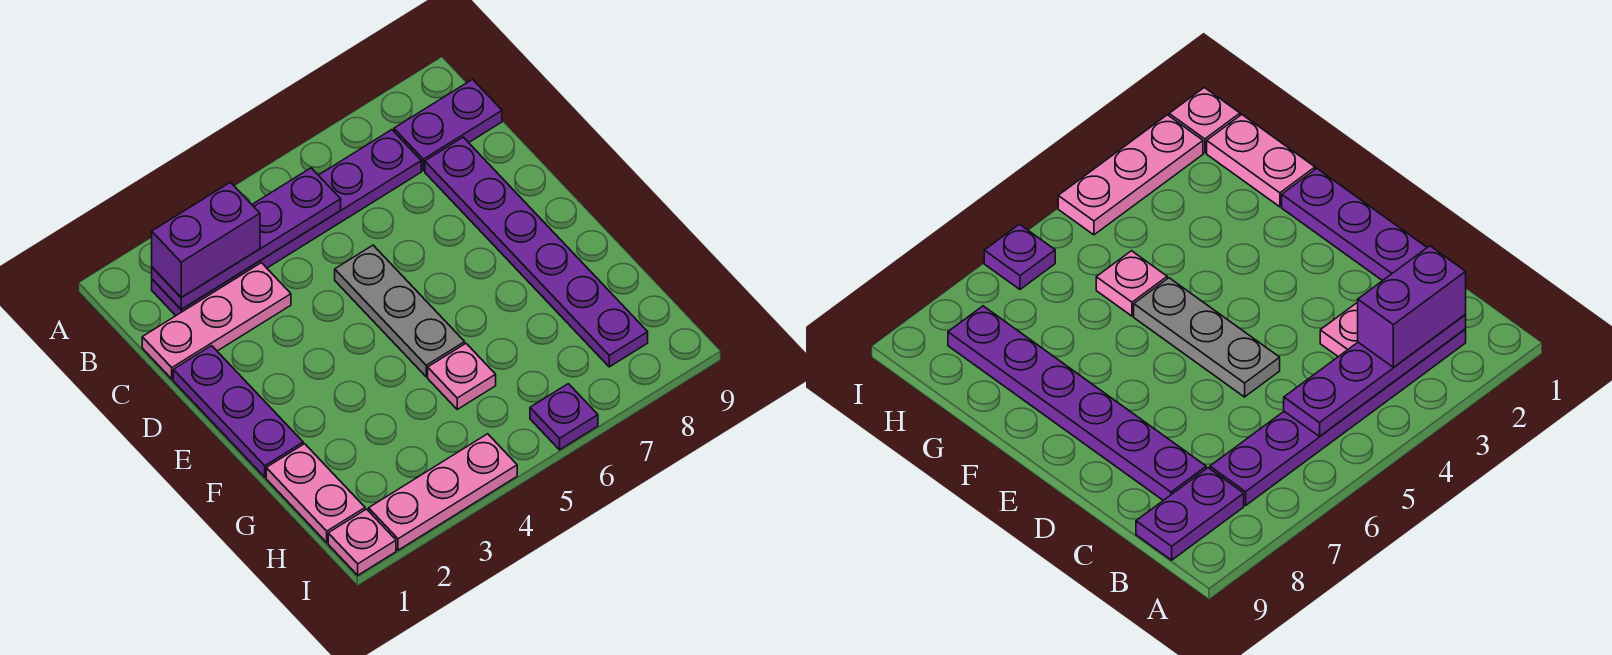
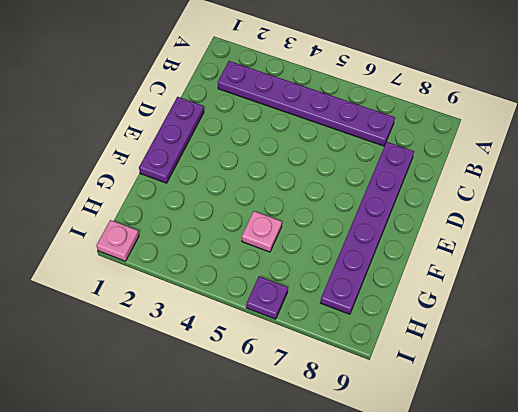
none -> purple 1x2 plate [394,79,502,171]
none -> pink 1x3 plate [142,263,291,379]
none -> grey 1x3 plate [335,245,465,377]

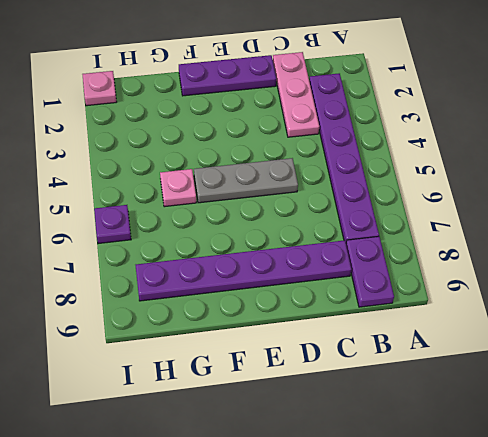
none -> pink 1x2 plate [266,444,365,542]
none -> pink 1x3 plate [369,434,517,550]
none -> purple 1x4 plate [152,168,341,309]

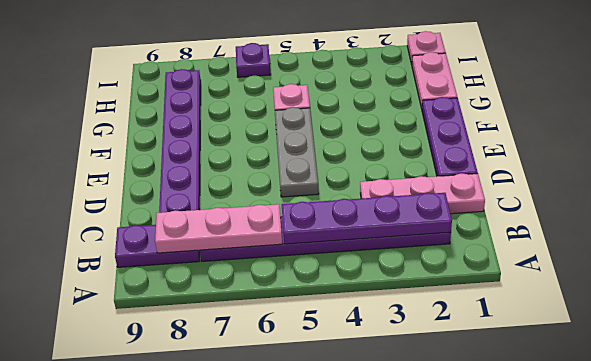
pink 1x3 plate [155,204,282,253] -> pink 1x3 plate moved to [369,434,517,550]
none -> purple 1x2 brick [152,182,260,298]

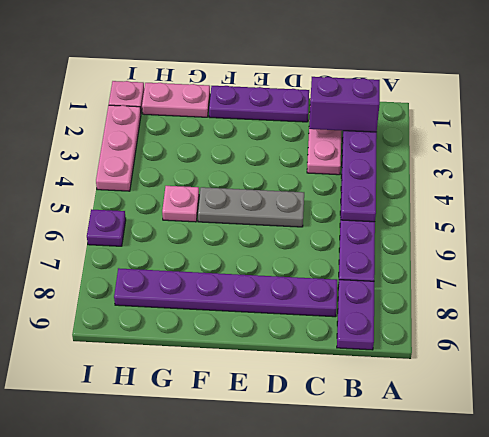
purple 1x2 brick [309,77,380,132] -> purple 1x2 brick turned to [152,182,260,298]

